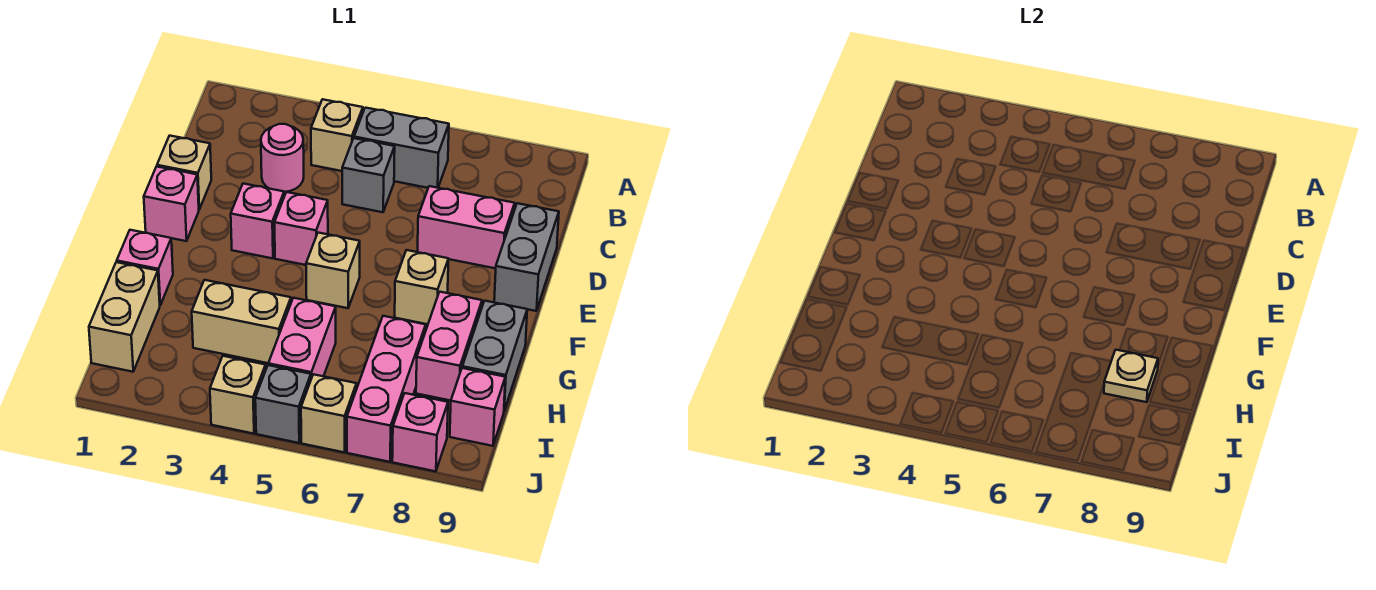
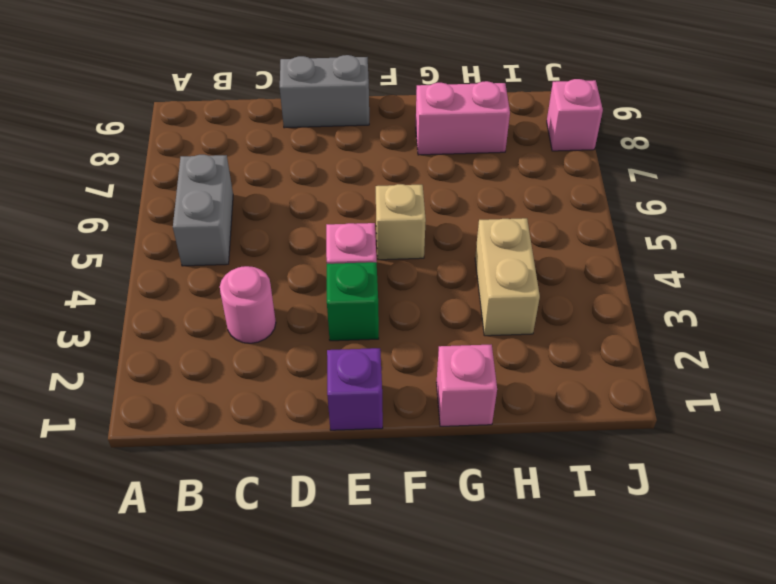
purple 1x1 brick [327,348,383,430] -> pink 1x1 brick [144,167,199,241]
green 1x1 brick [327,262,379,341] -> pink 1x1 brick [231,184,284,258]
none -> tan 1x1 brick [311,99,363,171]
none -> grey 1x1 brick [342,138,395,212]
none -> tan 1x1 brick [157,136,211,209]

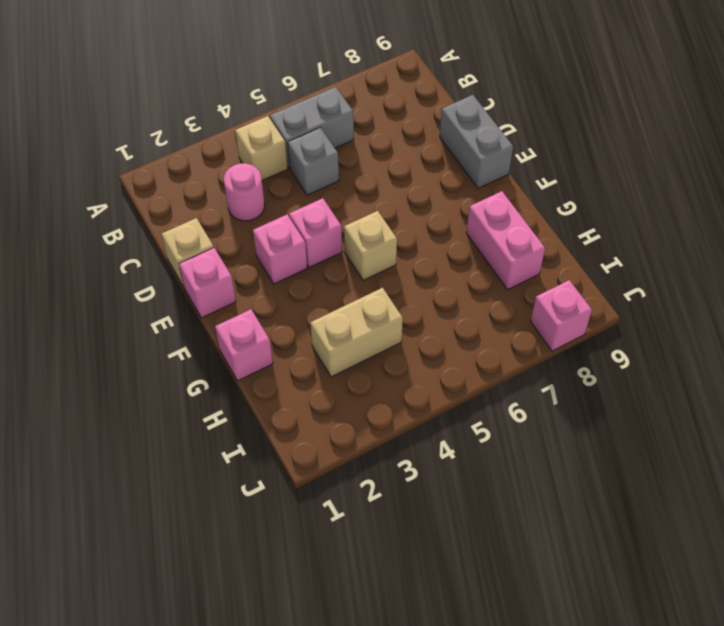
none -> pink 1x2 brick [417,186,515,268]
none -> tan 1x1 brick [395,250,449,324]
none -> grey 1x2 brick [462,301,527,411]

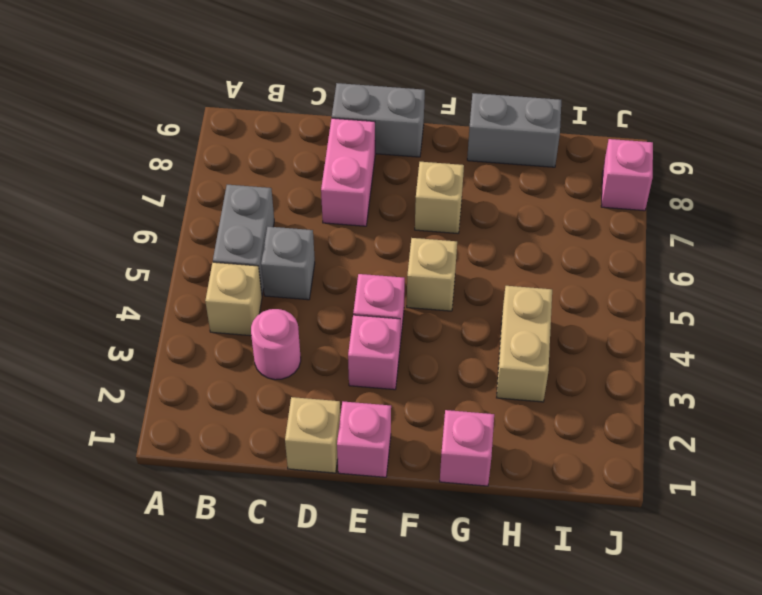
none -> pink 1x2 brick [416,292,482,401]
none -> tan 1x2 brick [89,262,160,372]
none -> pink 1x2 brick [268,298,336,379]

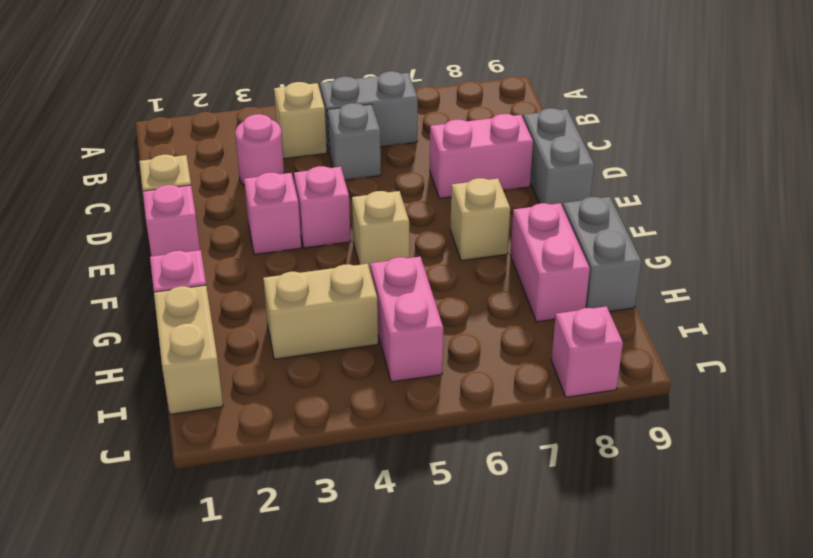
none -> pink 1x3 brick [347,316,426,462]
none -> pink 1x1 brick [450,368,505,446]
none -> tan 1x1 brick [210,356,266,434]

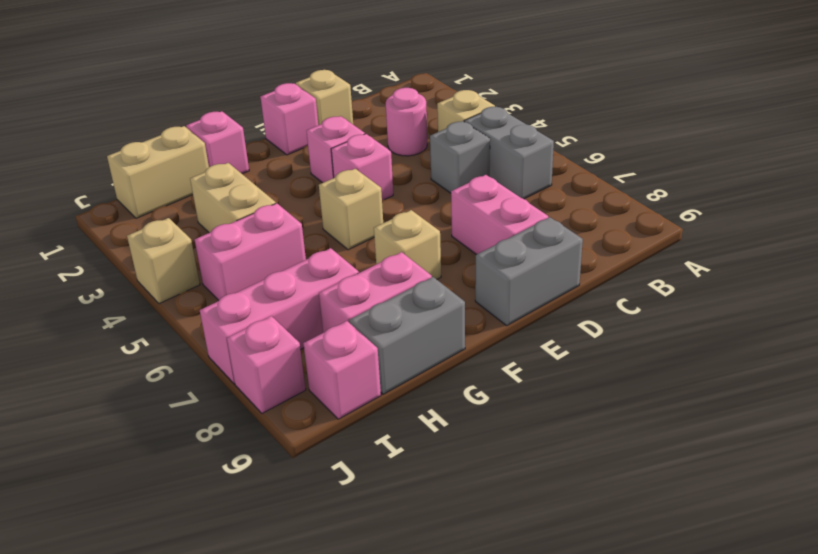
none -> grey 1x1 brick [255,365,311,443]
none -> tan 1x1 brick [301,374,356,452]
none -> tan 1x1 plate [1104,350,1158,402]

